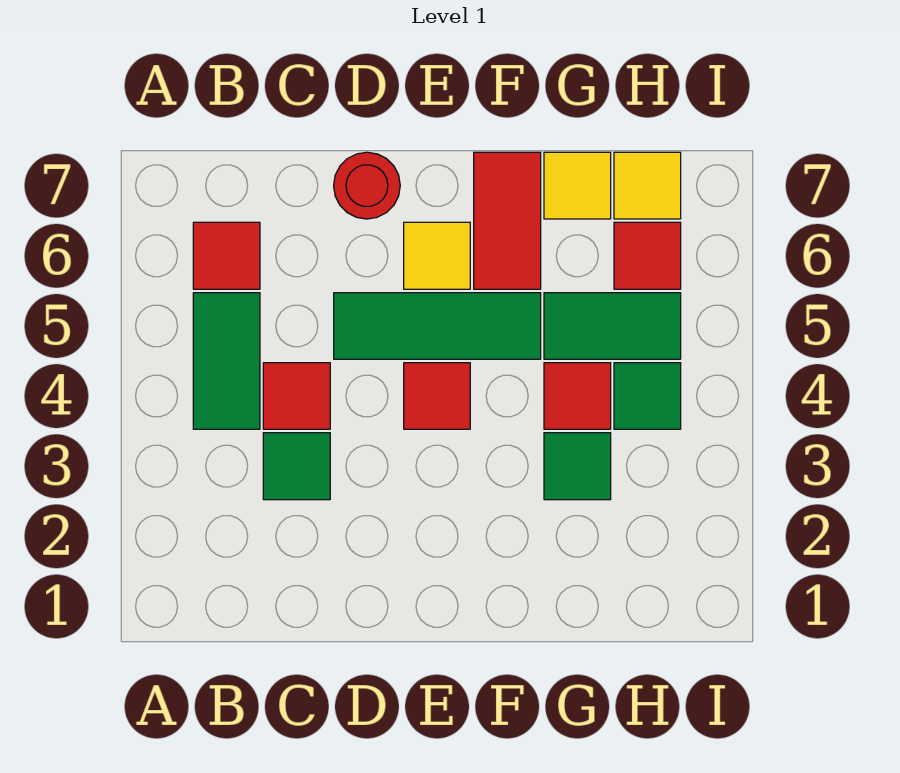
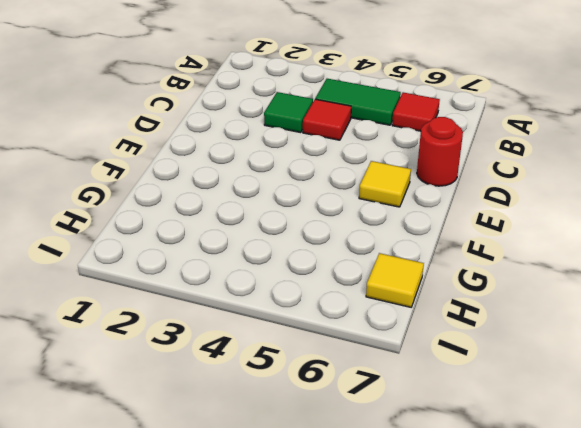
none -> green 1x3 tile [334,293,541,359]
none -> red 1x1 tile [404,363,470,429]
none -> red 1x2 tile [474,152,541,289]

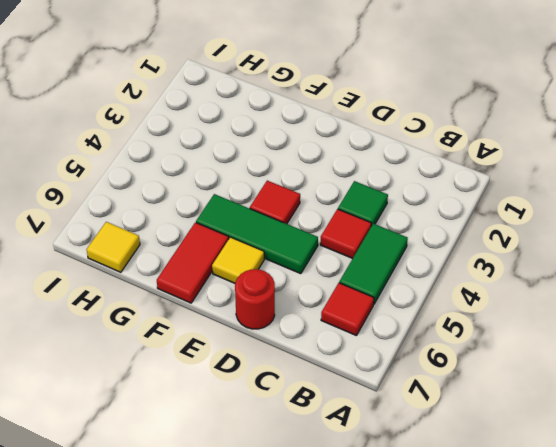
none -> green 1x1 tile [544,433,611,500]
none -> red 1x1 tile [544,363,611,429]
none -> green 1x2 tile [544,293,681,359]

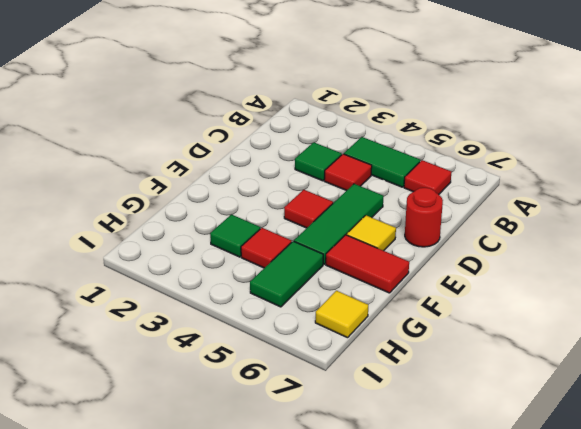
none -> yellow 1x1 tile [544,152,611,219]
none -> green 1x1 tile [614,363,681,429]
none -> red 1x1 tile [614,222,681,289]

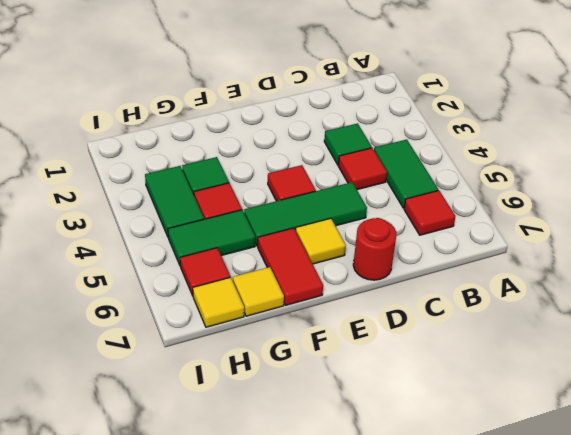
green 1x2 tile [145,166,204,237] -> green 1x1 tile [614,363,681,429]

